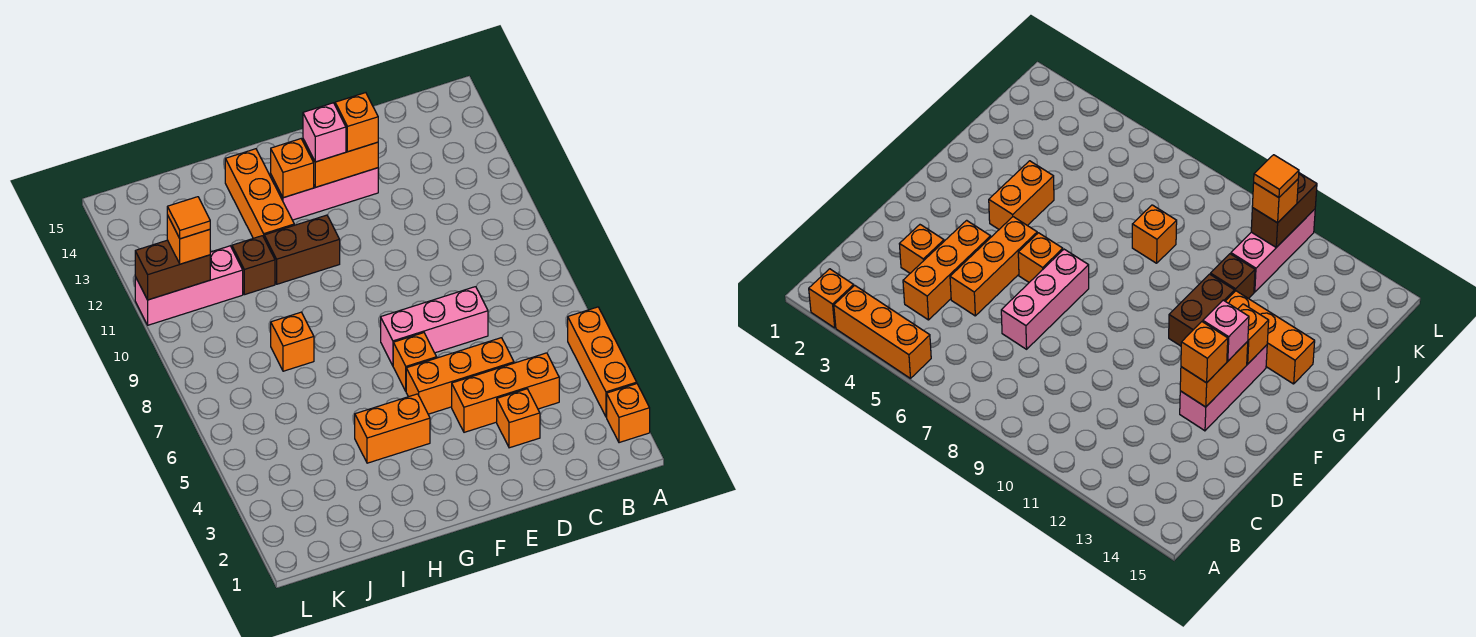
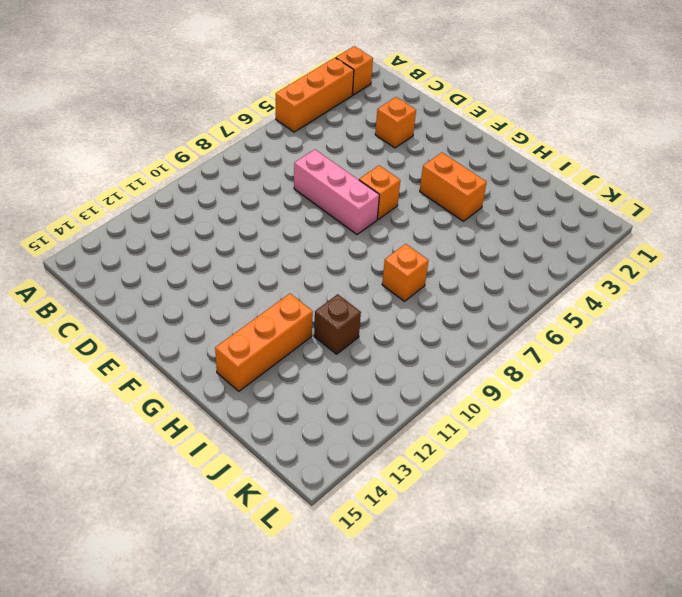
none -> orange 1x3 brick [452,353,559,432]
none -> orange 1x3 brick [406,338,514,414]
none -> pink 1x3 brick [271,168,378,220]

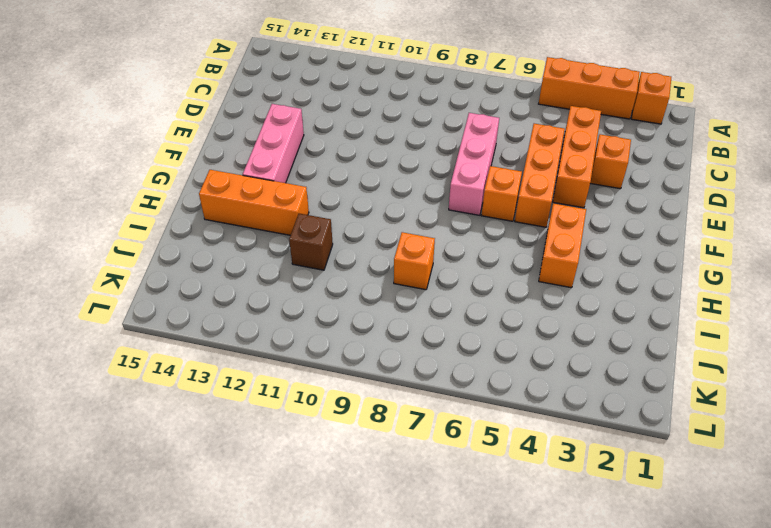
none -> brown 1x2 brick [264,215,340,284]
none -> pink 1x3 brick [135,246,243,325]
none -> orange 1x2 brick [303,139,378,187]

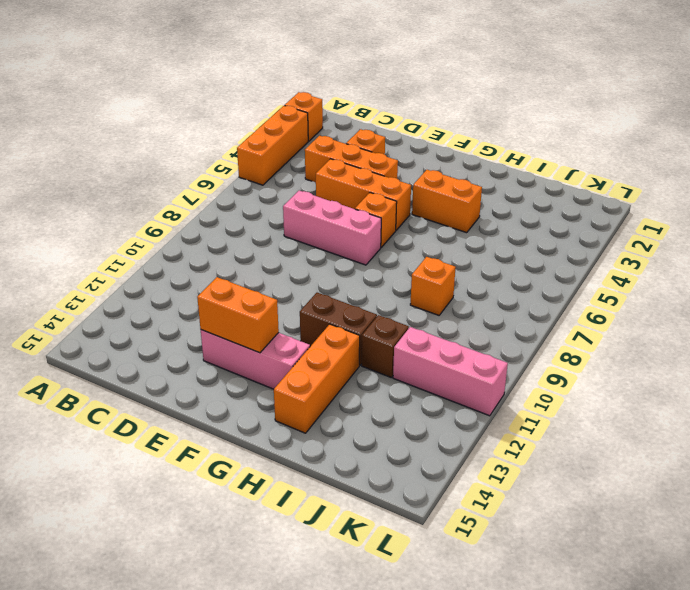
none -> orange 1x1 brick [271,139,314,198]
none -> brown 1x2 brick [135,240,210,300]
none -> orange 1x1 brick [335,93,378,152]

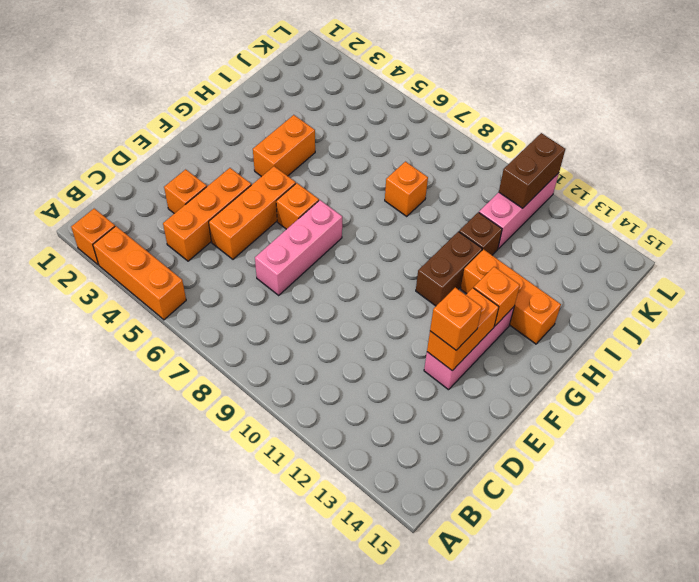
none -> pink 1x1 brick [303,103,346,162]
none -> orange 1x1 brick [167,215,210,264]
none -> orange 1x1 tile [167,197,210,239]

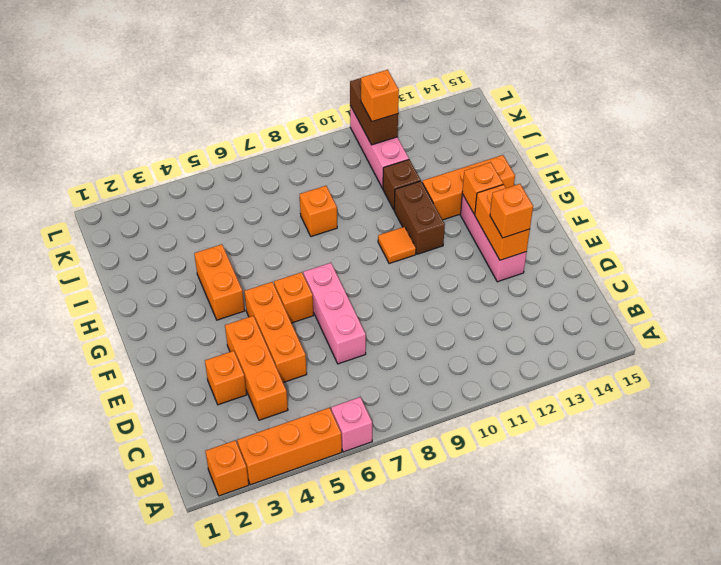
pink 1x1 brick [331,397,372,452] -> pink 1x1 brick moved to [303,103,346,162]
orange 1x1 tile [378,227,416,264] -> orange 1x1 tile moved to [167,197,210,239]

